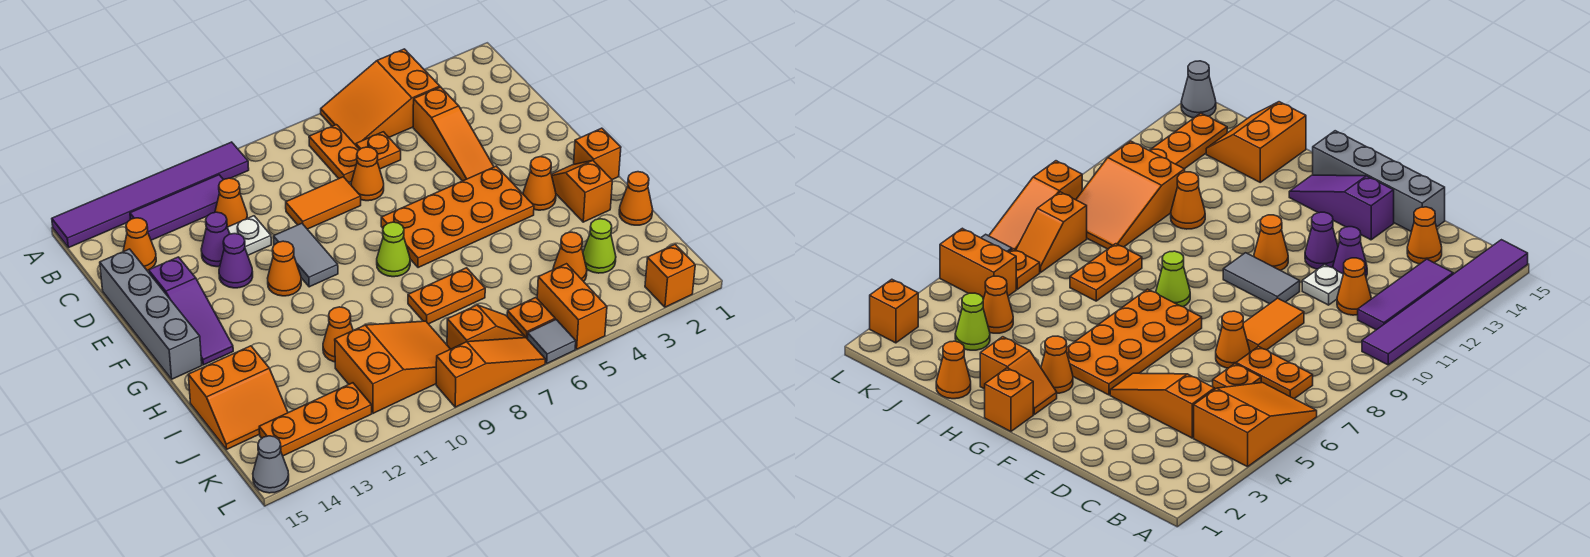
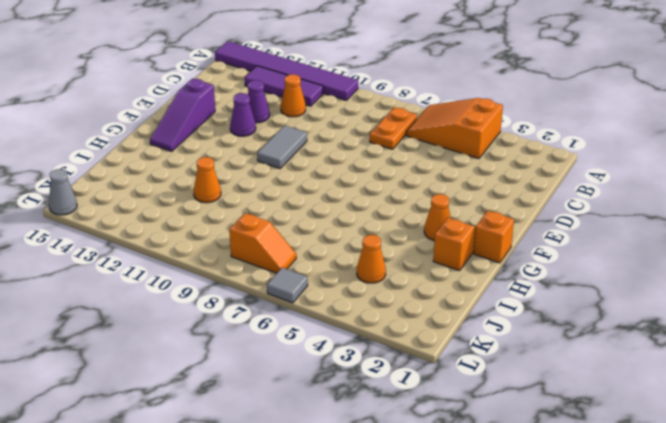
none -> orange 1x3 slope [413,87,494,181]
none -> orange 1x1 plate [356,132,401,169]
none -> orange 1x1 cone [123,218,156,271]
none -> orange 1x1 cone [351,147,384,201]

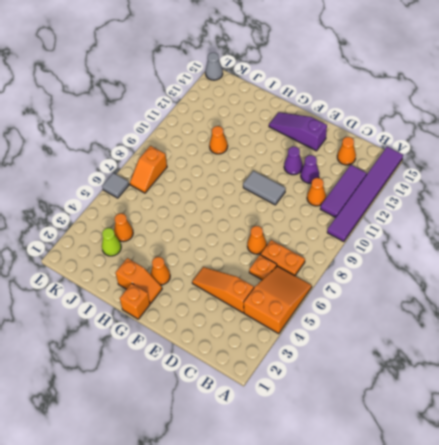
none -> orange 1x2 tile [286,177,361,229]
none -> white 1x1 plate [227,216,271,255]
none -> grey 1x4 brick [100,249,202,379]
none -> orange 2x4 plate [381,166,534,268]

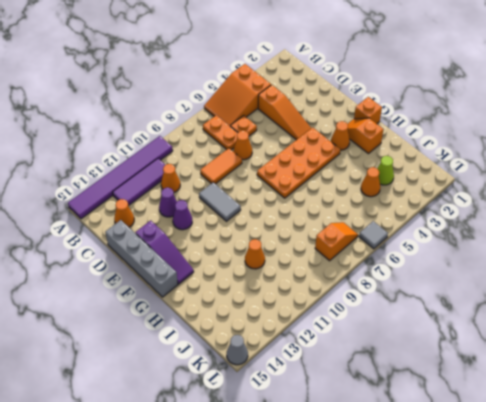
none -> white 1x1 plate [227,216,271,255]
none -> orange 1x1 cone [268,241,301,296]
none -> lime 1x1 cone [377,222,410,277]
none -> orange 1x1 cone [619,172,653,225]

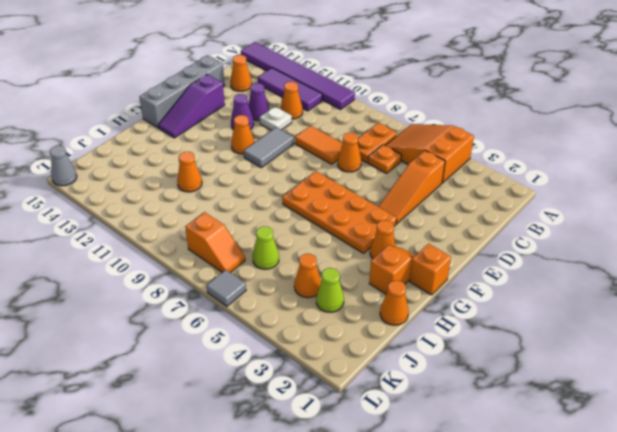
lime 1x1 cone [253,226,279,269] -> lime 1x1 cone moved to [377,222,410,277]
none -> orange 1x2 plate [408,268,485,324]
none -> orange 2x2 slope [188,346,288,449]
none -> orange 2x3 slope [335,321,450,413]
none -> orange 1x2 brick [537,264,607,349]

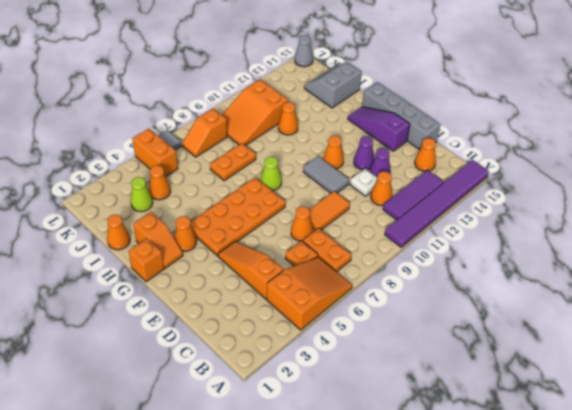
grey 2x2 slope [304,62,361,108] -> orange 2x2 slope [188,346,288,449]
none -> orange 1x1 plate [507,298,555,338]
none -> orange 1x3 plate [259,383,372,456]
none -> orange 1x1 brick [645,244,695,307]
none -> orange 1x3 slope [436,338,545,407]

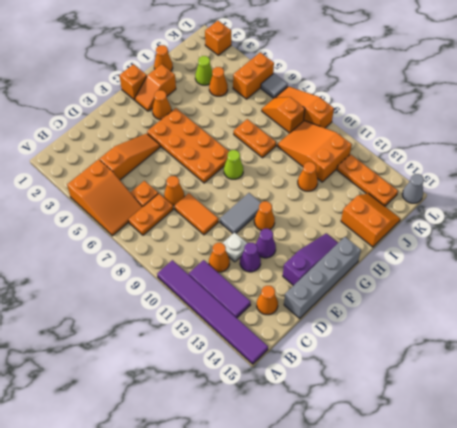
none -> orange 1x1 plate [507,298,555,338]

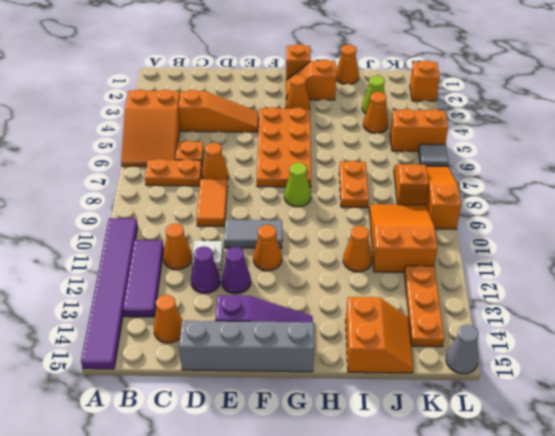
none -> orange 1x1 plate [507,298,555,338]

